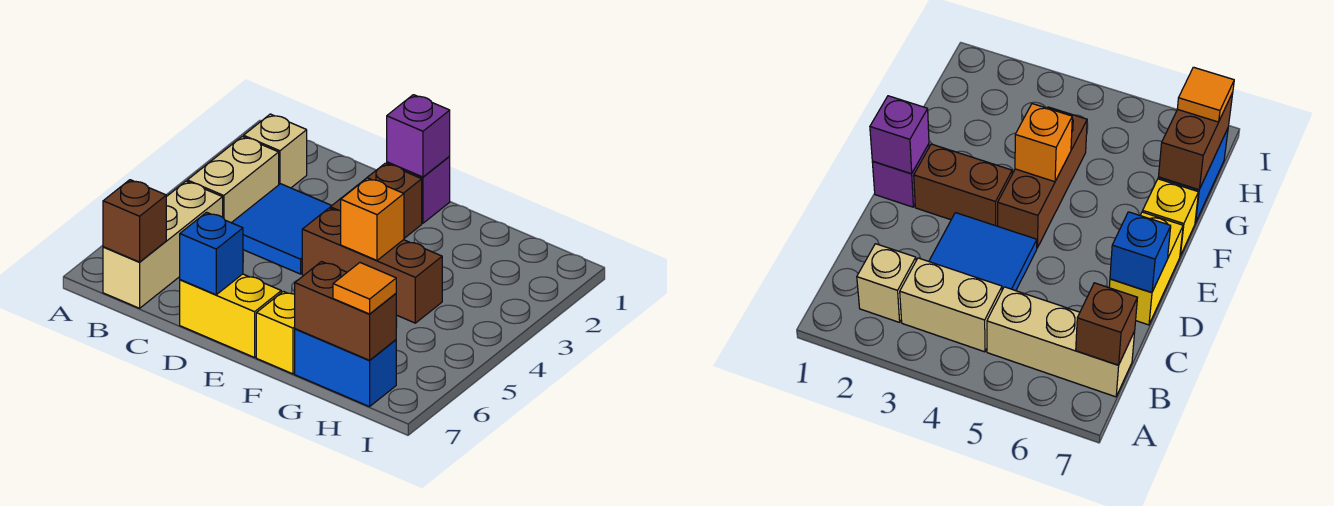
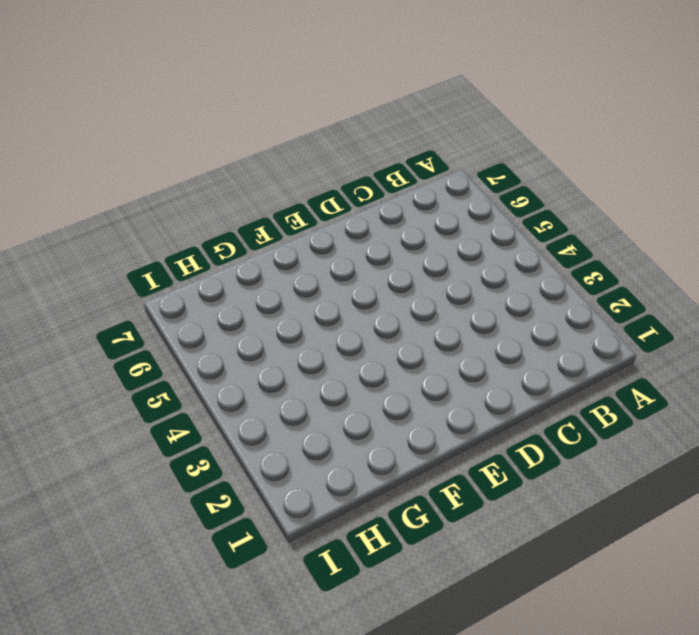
none -> tan 1x1 brick [244,114,307,188]
none -> tan 1x2 brick [187,137,279,223]
none -> tan 1x3 brick [103,181,223,308]

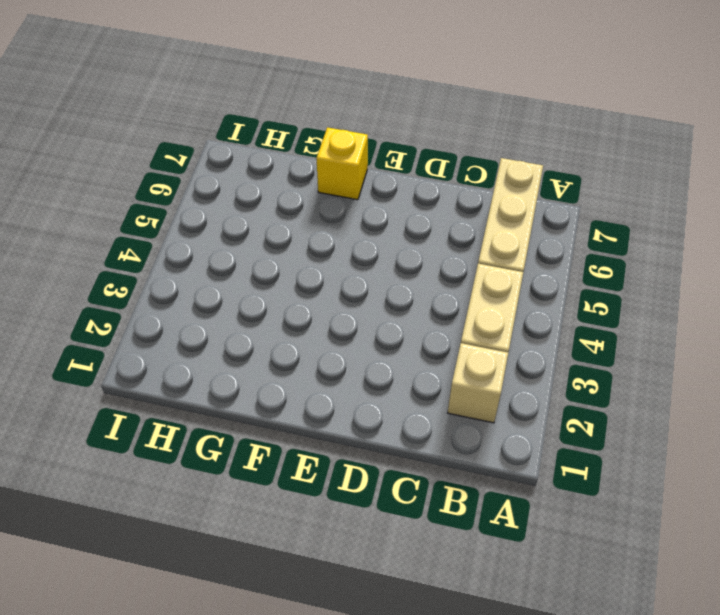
none -> blue 2x2 tile [232,184,332,274]
none -> yellow 1x2 brick [180,274,281,357]
none -> purple 1x1 brick [387,157,450,223]

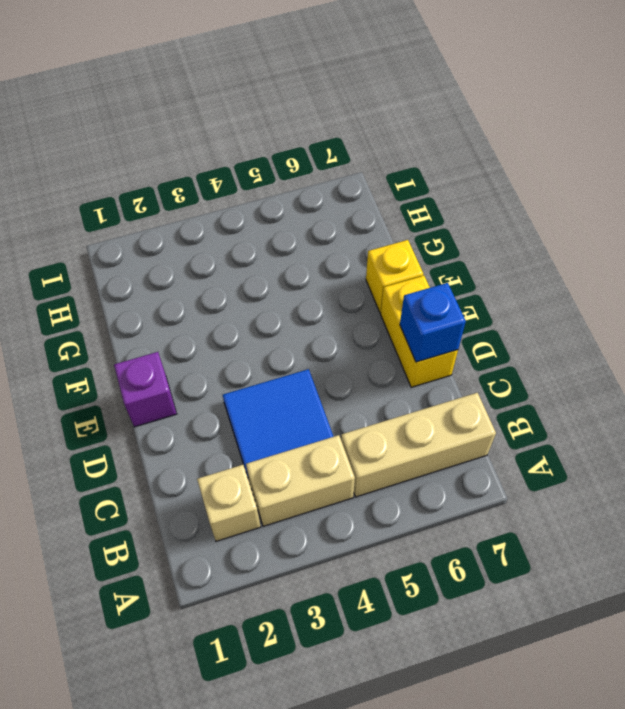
none -> brown 1x2 brick [330,163,422,238]
none -> brown 1x3 brick [302,208,442,323]
none -> blue 1x2 brick [295,329,396,407]

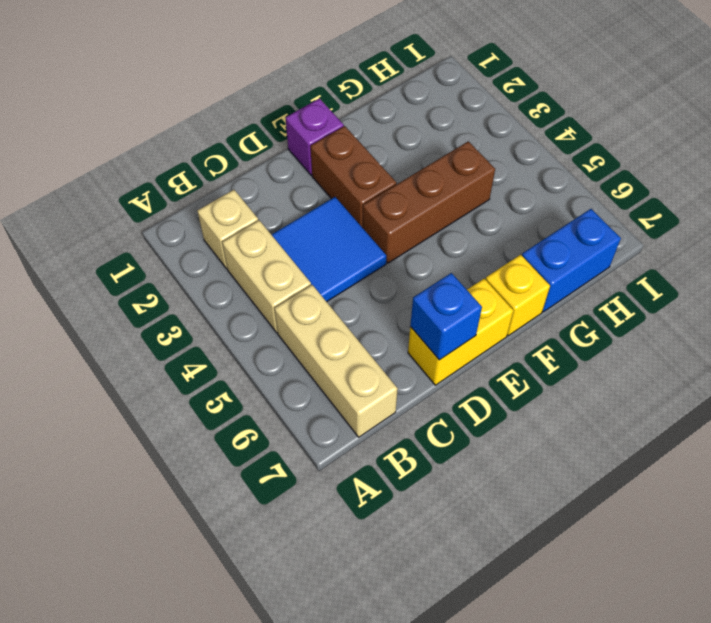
none -> brown 1x1 brick [103,180,166,262]
none -> purple 1x1 brick [387,95,450,177]
none -> orange 1x1 brick [341,178,404,261]

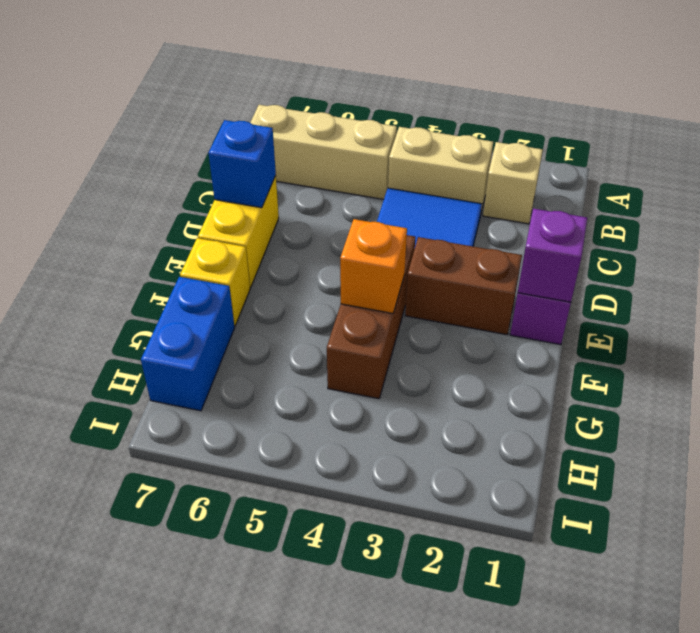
none -> brown 1x1 brick [103,180,166,262]
none -> brown 1x2 brick [295,262,396,360]
none -> orange 1x1 tile [333,263,396,314]

